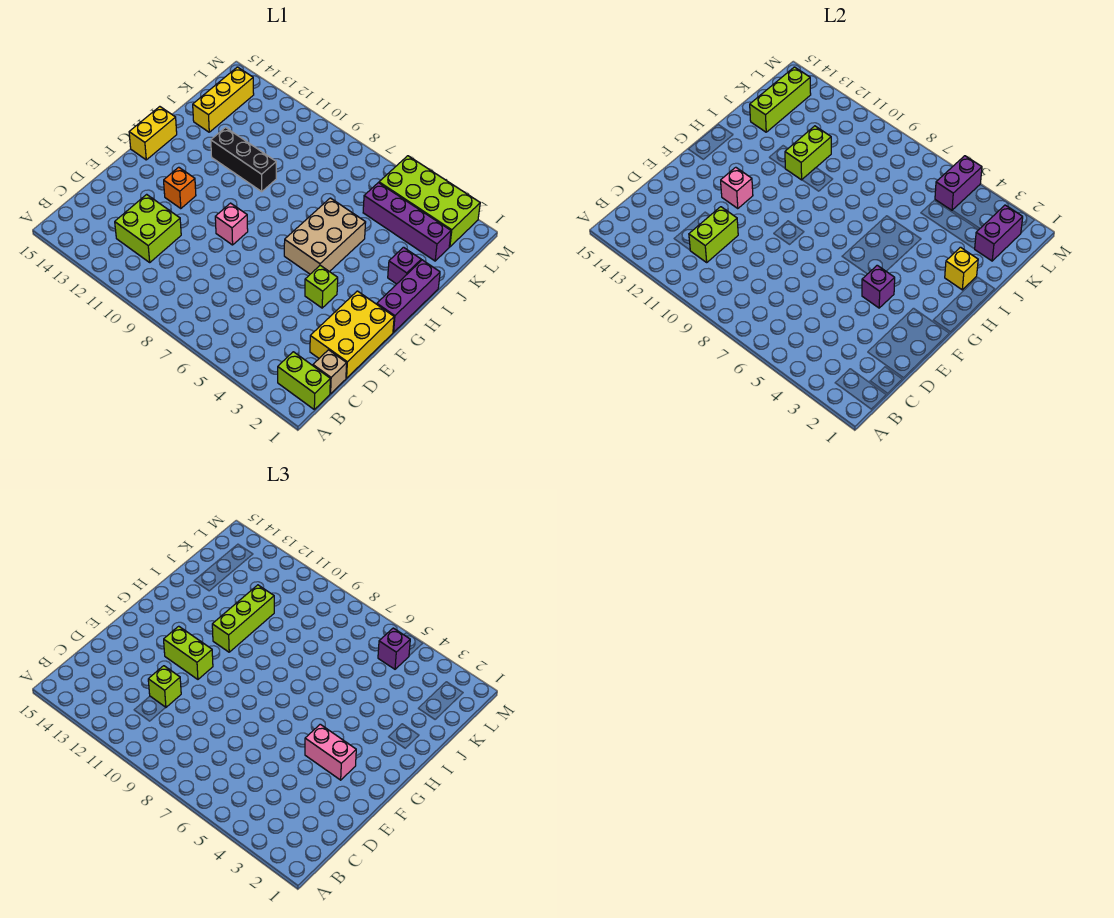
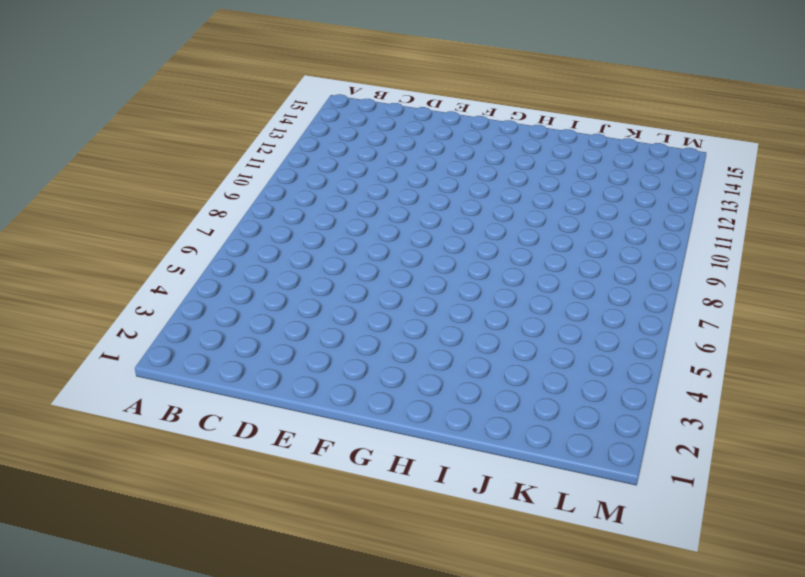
none -> lime 1x2 brick [278,352,330,409]
none -> tan 1x1 brick [313,350,347,394]
none -> lime 2x2 brick [115,194,181,262]

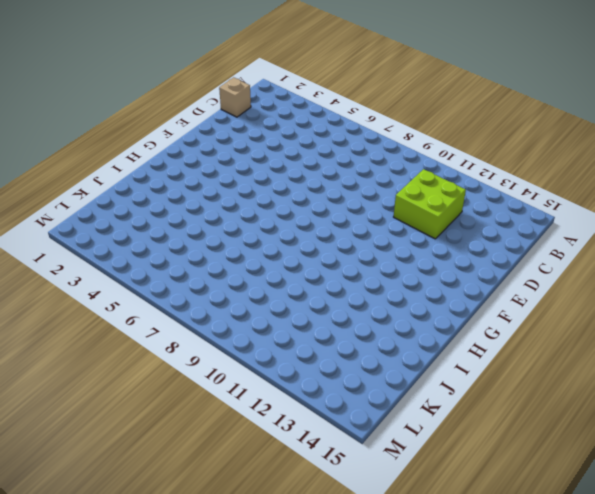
none -> lime 1x2 brick [278,352,330,409]
none -> yellow 2x3 brick [310,291,394,378]
none -> lime 1x1 brick [305,265,338,308]

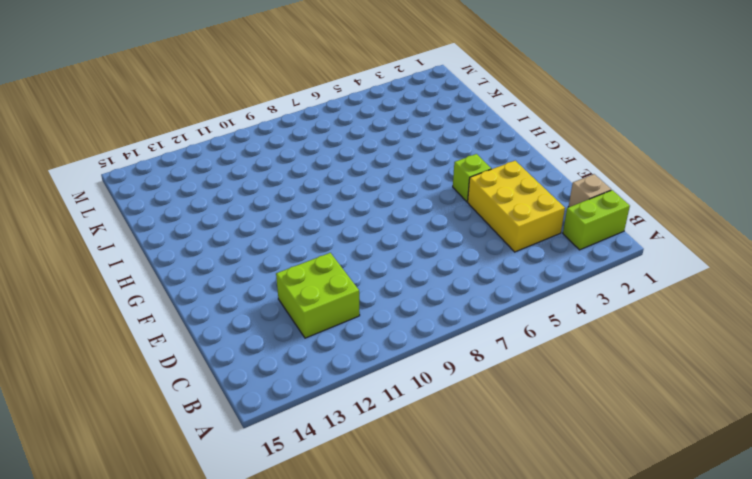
yellow 2x3 brick [468,161,565,252] -> yellow 2x3 brick moved to [310,291,394,378]
none -> pink 1x1 brick [215,203,248,245]
none -> orange 1x1 brick [164,167,196,209]
none -> purple 1x3 brick [377,260,440,332]

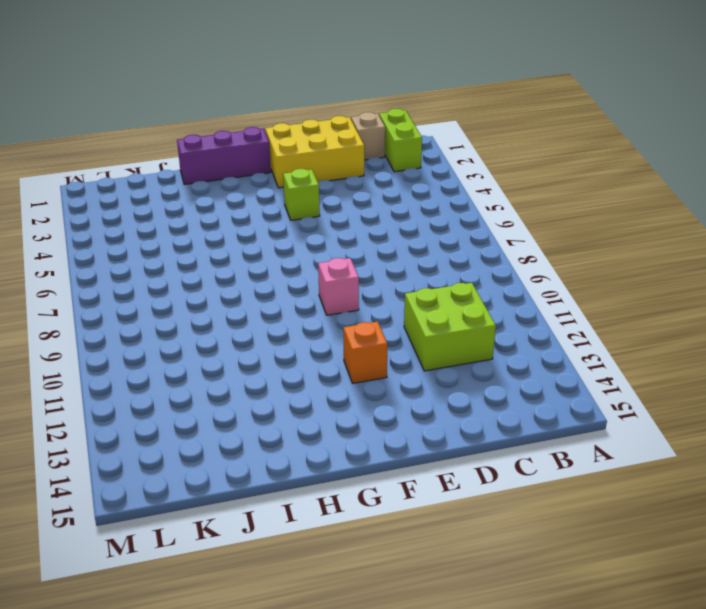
none -> tan 2x3 brick [284,198,366,274]
none -> yellow 1x2 brick [129,107,177,160]
none -> purple 1x1 brick [388,247,421,284]

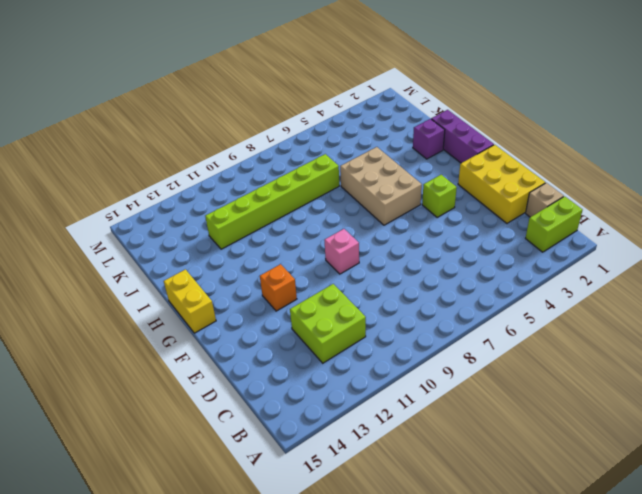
lime 1x6 brick [205,154,339,249] -> none
none -> black 1x3 brick [211,128,276,192]
none -> yellow 1x3 brick [193,67,254,132]
none -> purple 1x4 brick [363,183,451,261]

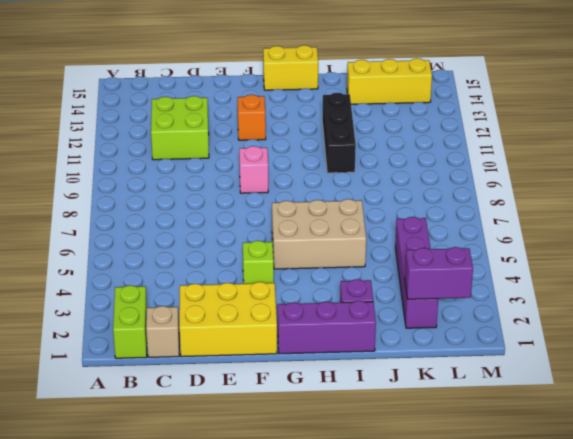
none -> lime 2x4 brick [379,156,480,247]
none -> lime 1x2 brick [689,207,738,262]
none -> purple 1x1 brick [862,265,895,308]

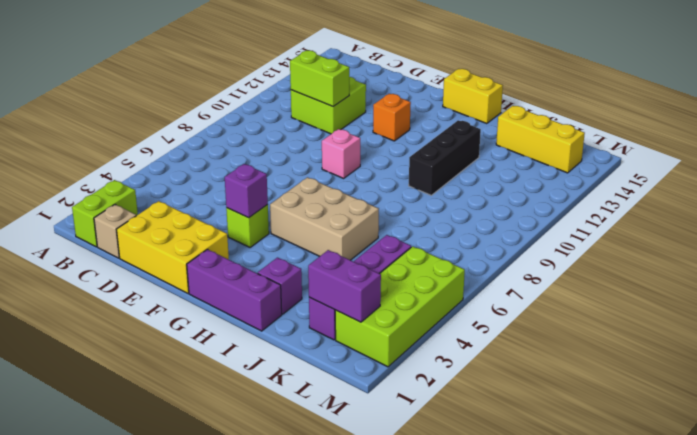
none -> pink 1x1 brick [721,167,753,209]
none -> yellow 1x1 brick [945,247,978,290]
none -> lime 1x2 brick [785,126,831,180]

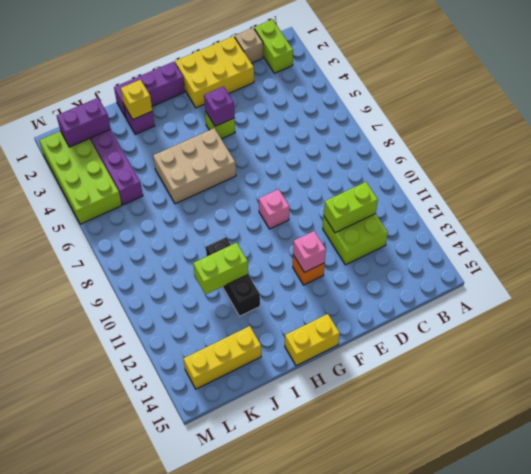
none -> lime 1x3 brick [750,67,811,132]
none -> purple 1x2 brick [935,156,982,210]
none -> lime 1x1 brick [148,666,181,707]

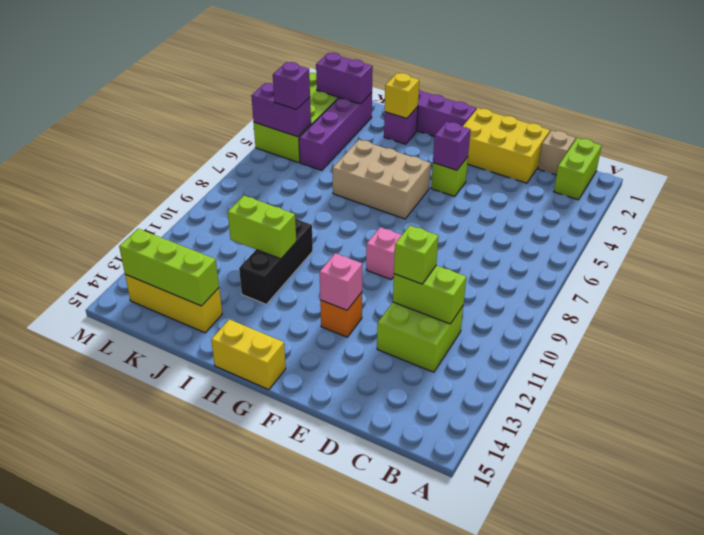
none -> pink 1x2 brick [305,724,356,780]
none -> lime 1x2 brick [164,626,213,679]
none -> lime 1x3 brick [212,585,274,652]

